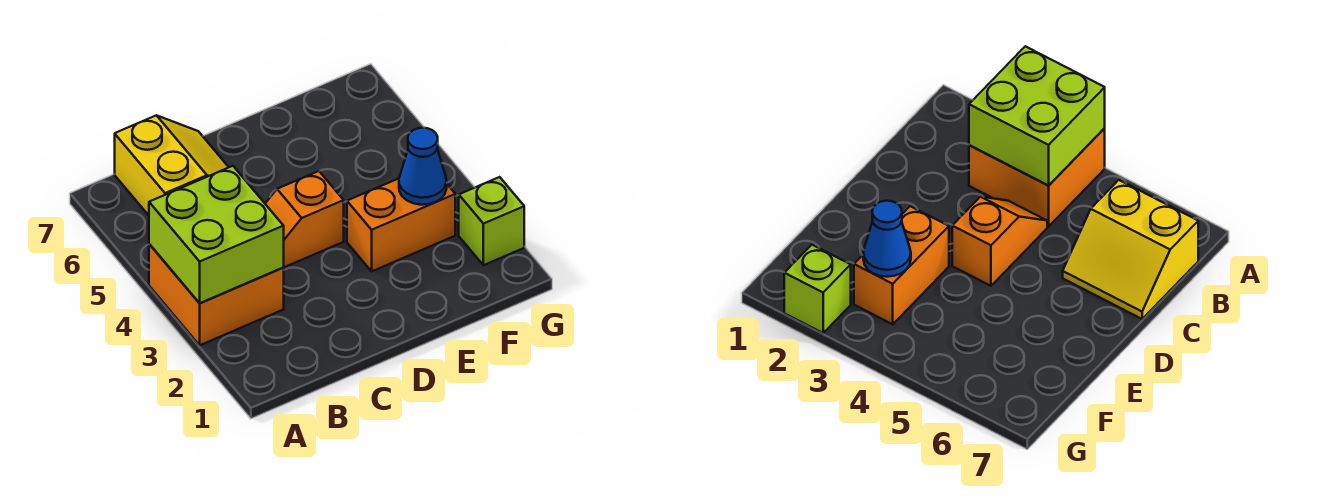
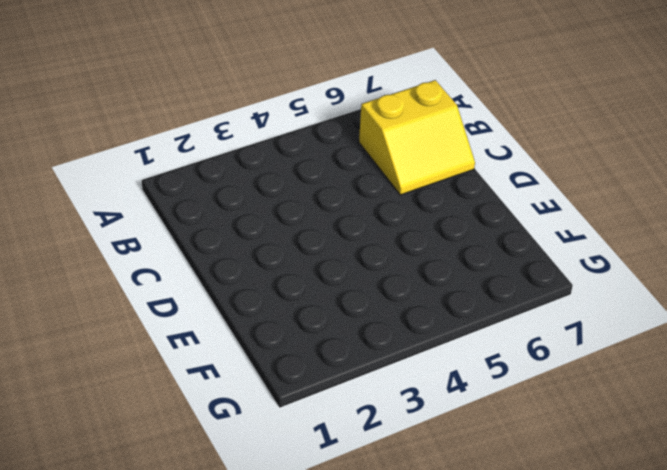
none -> orange 2x2 brick [149,244,284,345]
none -> orange 1x2 slope [265,171,344,268]

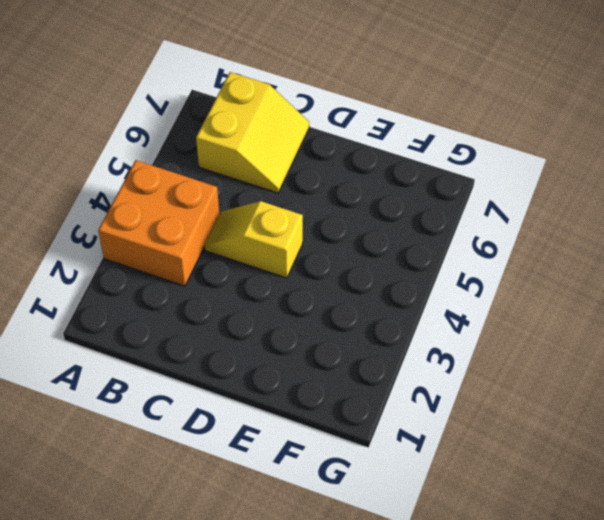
yellow 1x2 slope [205,201,303,278] -> orange 1x2 slope [265,171,344,268]
none -> orange 1x2 brick [347,179,455,271]
none -> lime 1x1 brick [459,177,524,265]

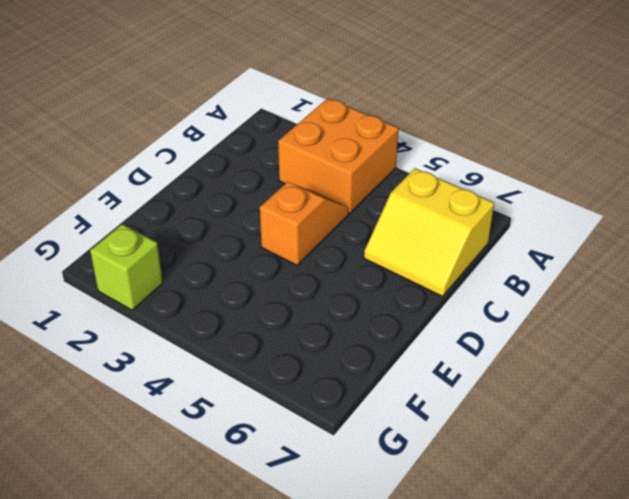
none -> orange 1x2 brick [347,179,455,271]
none -> lime 2x2 brick [149,166,284,303]

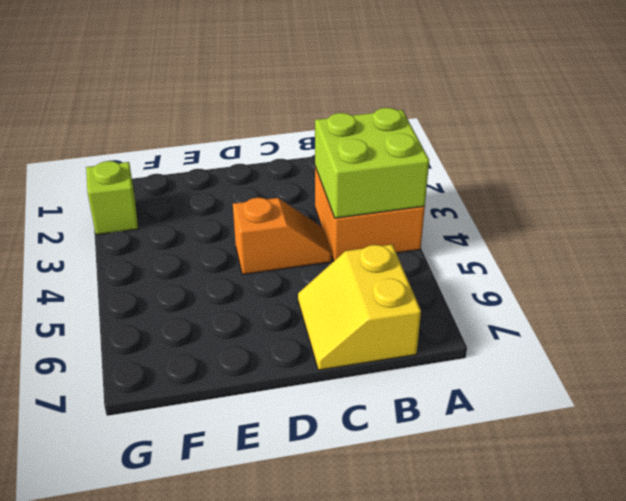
none -> orange 1x2 brick [347,179,455,271]
none -> blue 1x1 cone [399,128,447,205]

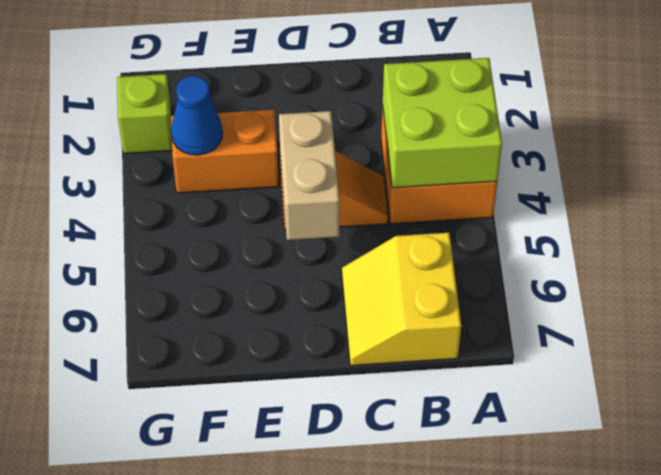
tan 1x2 brick [279,111,340,240] -> none

